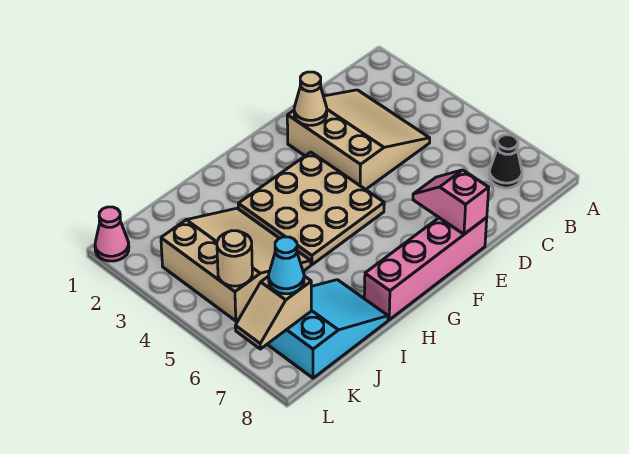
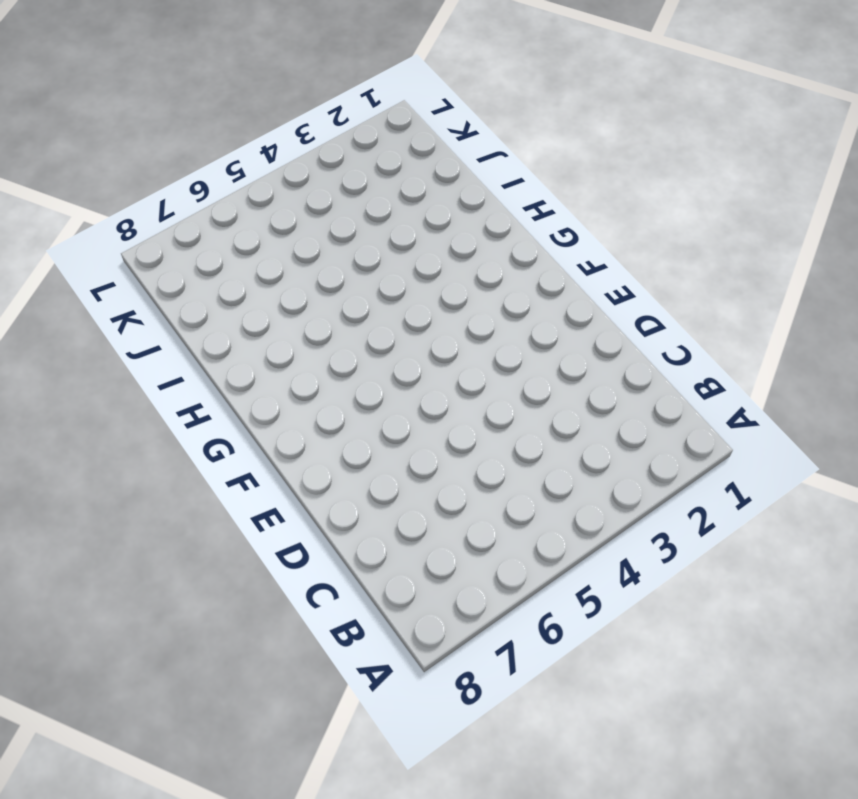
none -> black 1x1 cone [489,135,522,188]
none -> tan 3x3 slope [287,90,430,190]
none -> pink 1x4 brick [364,218,487,320]

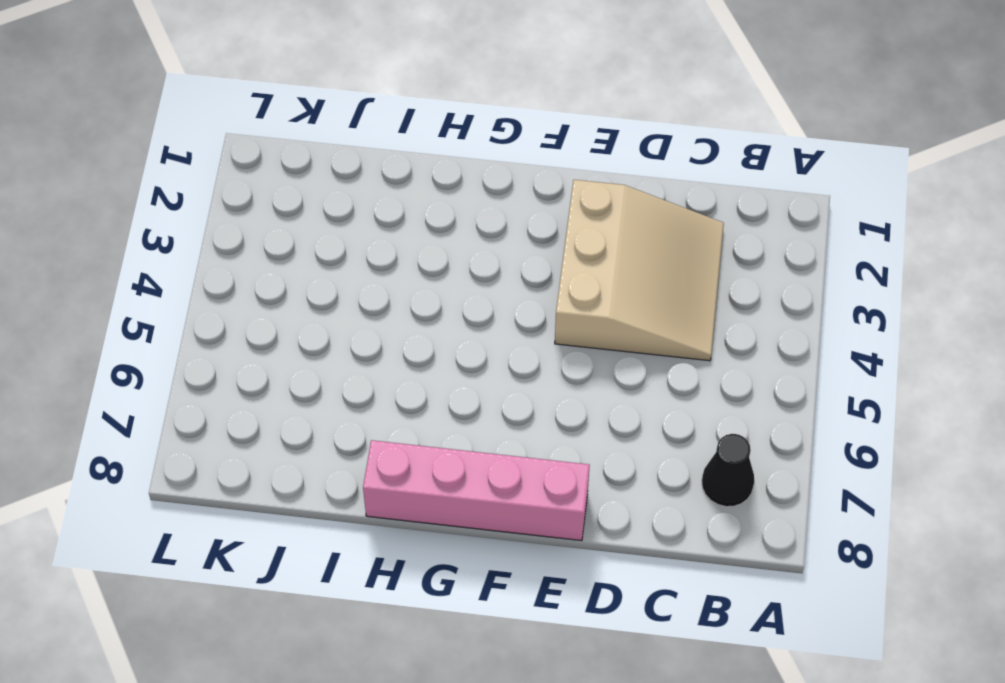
none -> tan 3x3 plate [238,152,384,265]
none -> tan 3x3 slope [161,208,311,321]
none -> cyan 2x3 slope [267,280,388,378]

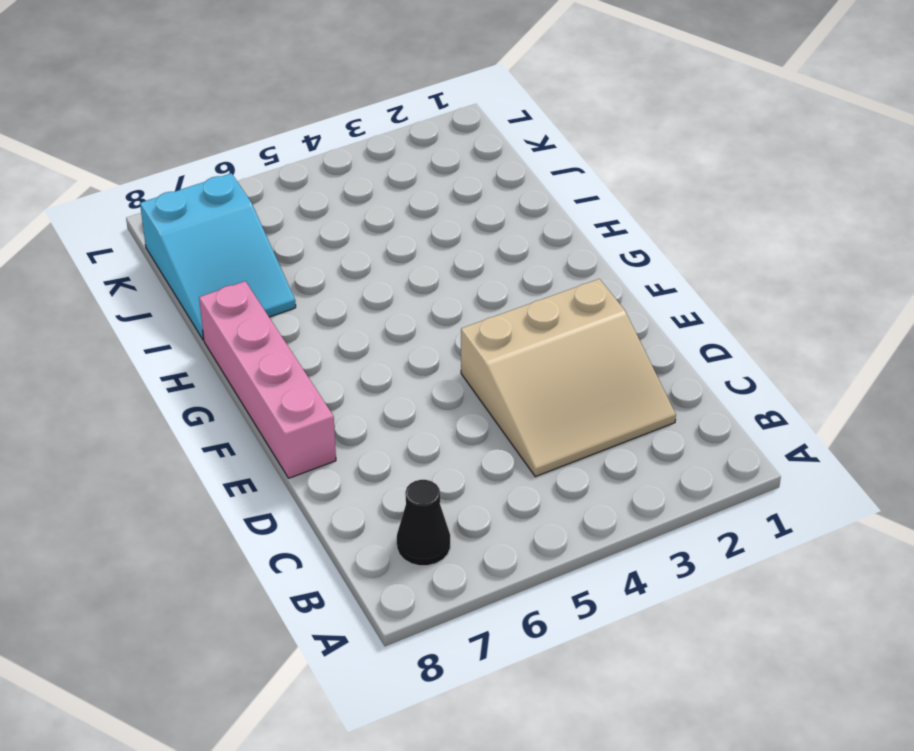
none -> tan 3x3 plate [238,152,384,265]
none -> tan 3x3 slope [161,208,311,321]
none -> pink 1x1 cone [95,207,129,261]

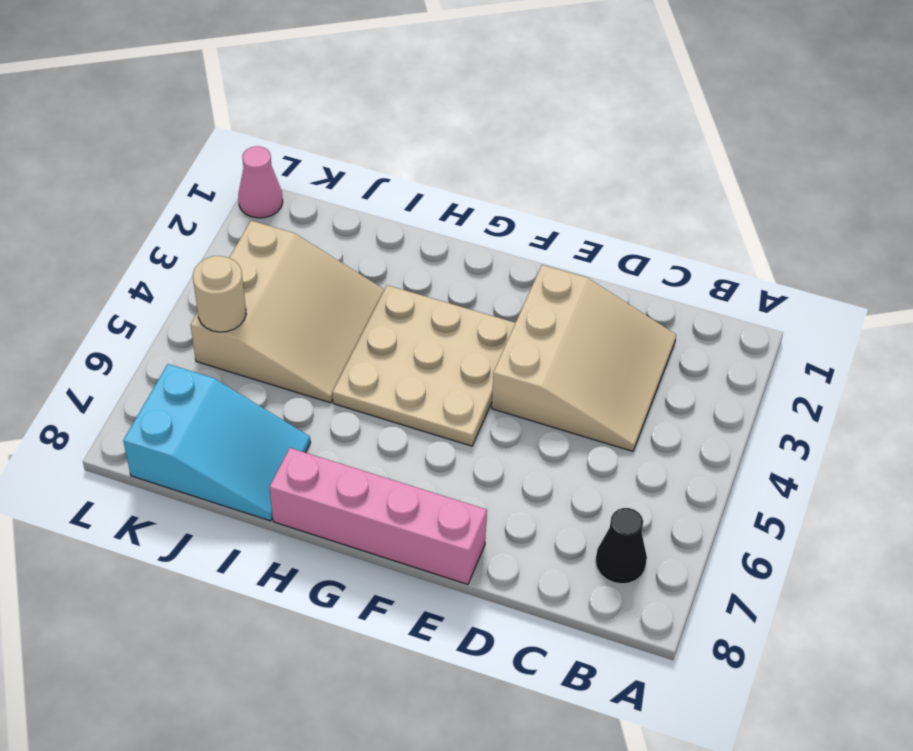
none -> tan 1x1 cone [294,72,327,125]
none -> pink 1x2 slope [413,170,489,234]
none -> tan 1x2 slope [235,276,311,349]

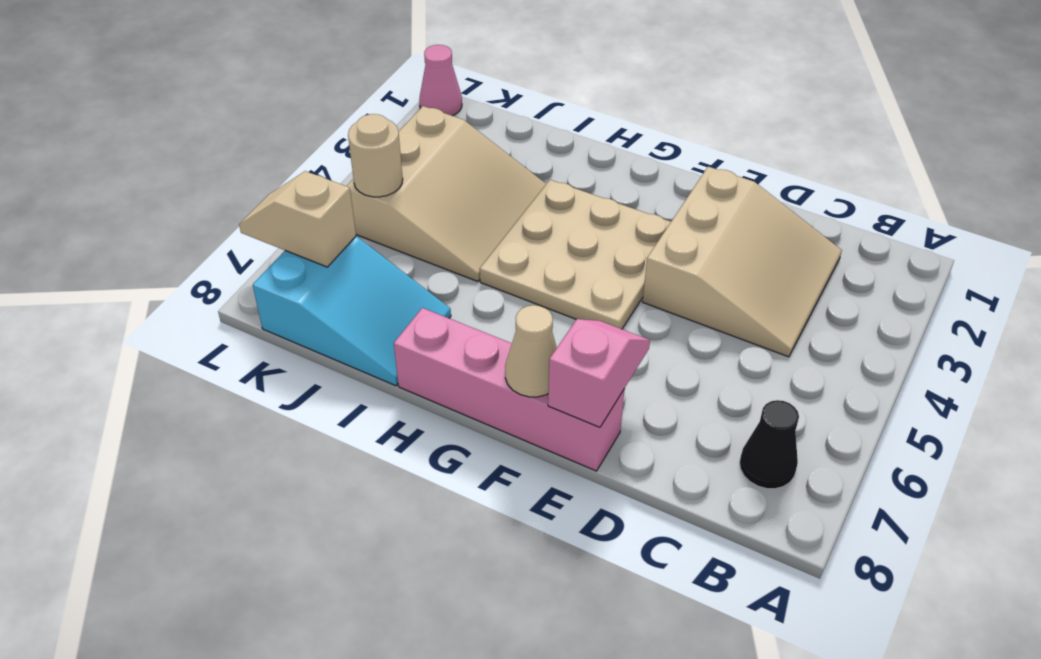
tan 1x1 cone [505,305,557,397] -> tan 1x1 cone moved to [294,72,327,125]
none -> cyan 1x1 cone [269,237,304,294]

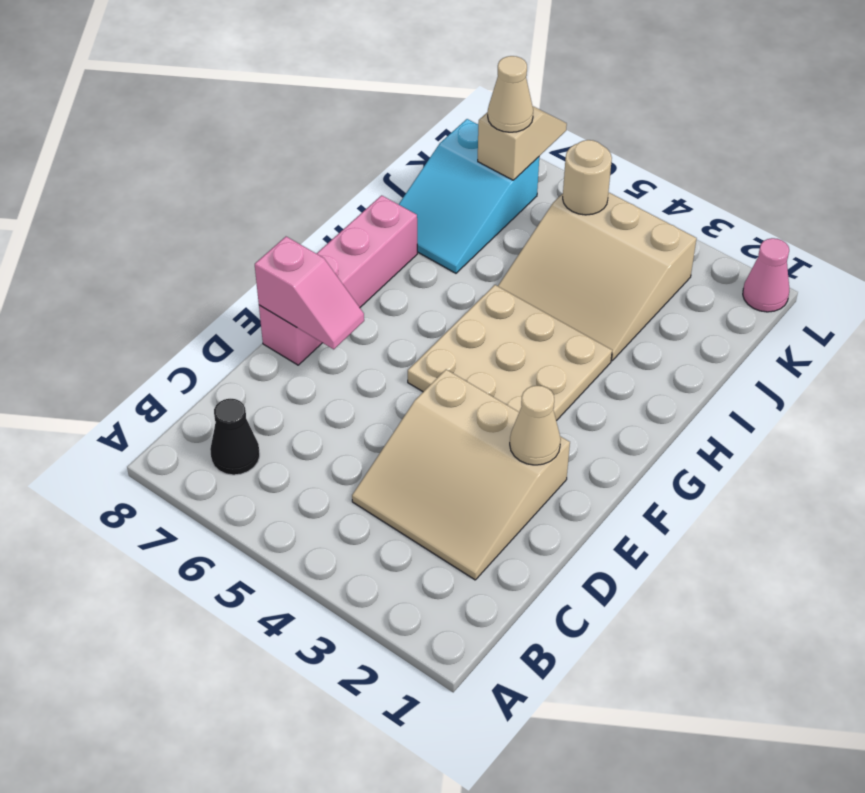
tan 1x1 cone [488,56,533,132] -> cyan 1x1 cone [269,237,304,294]

